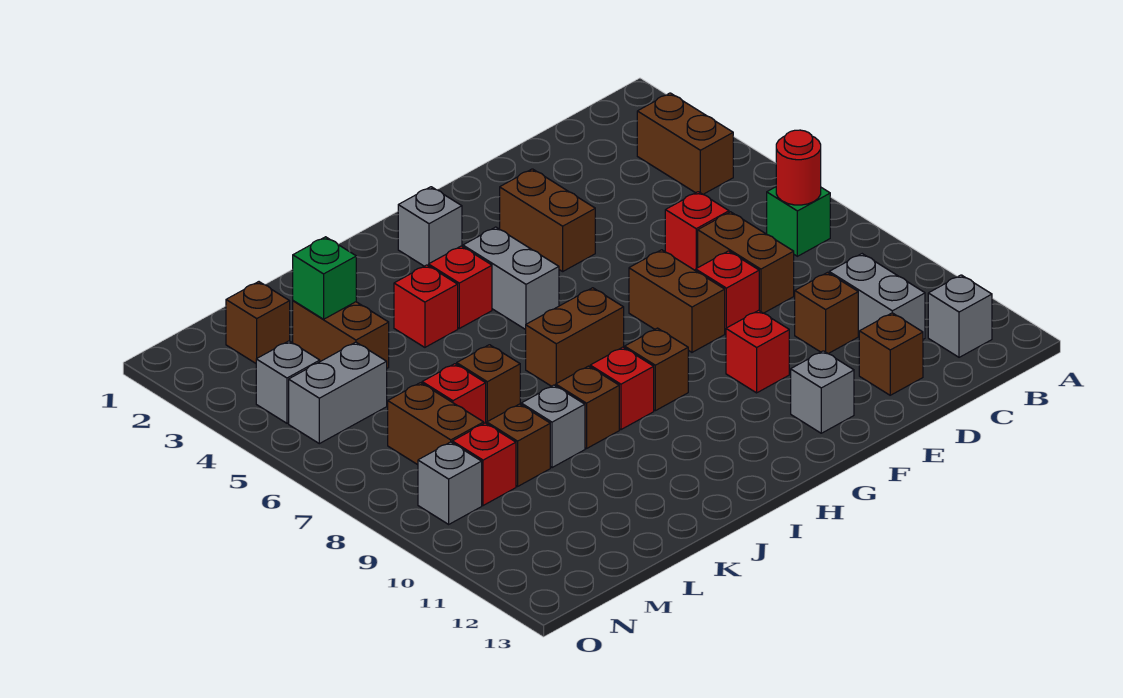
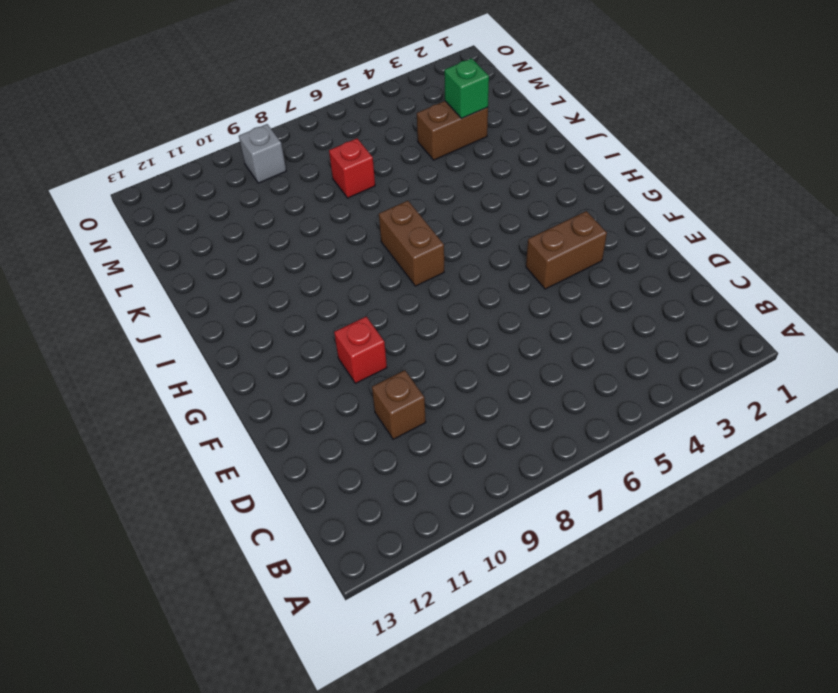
none -> brown 1x2 brick [637,93,733,194]
none -> green 1x1 brick [767,187,830,256]
none -> grey 1x1 brick [928,275,992,357]
none -> grey 1x2 brick [829,254,925,339]

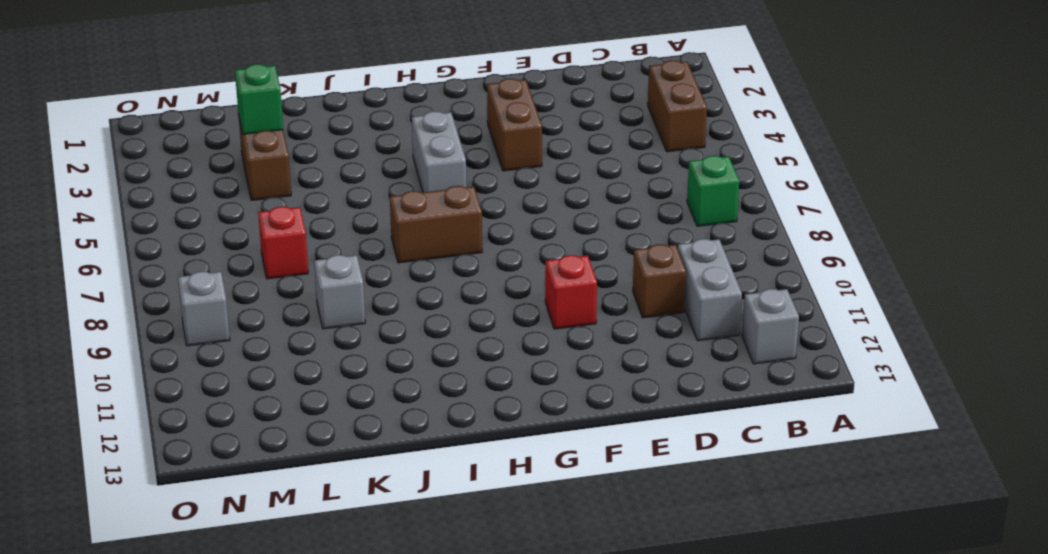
none -> red 1x1 brick [665,192,729,271]
none -> brown 1x2 brick [698,212,794,313]
none -> brown 1x1 brick [859,313,923,395]
none -> red 1x1 brick [696,251,759,333]

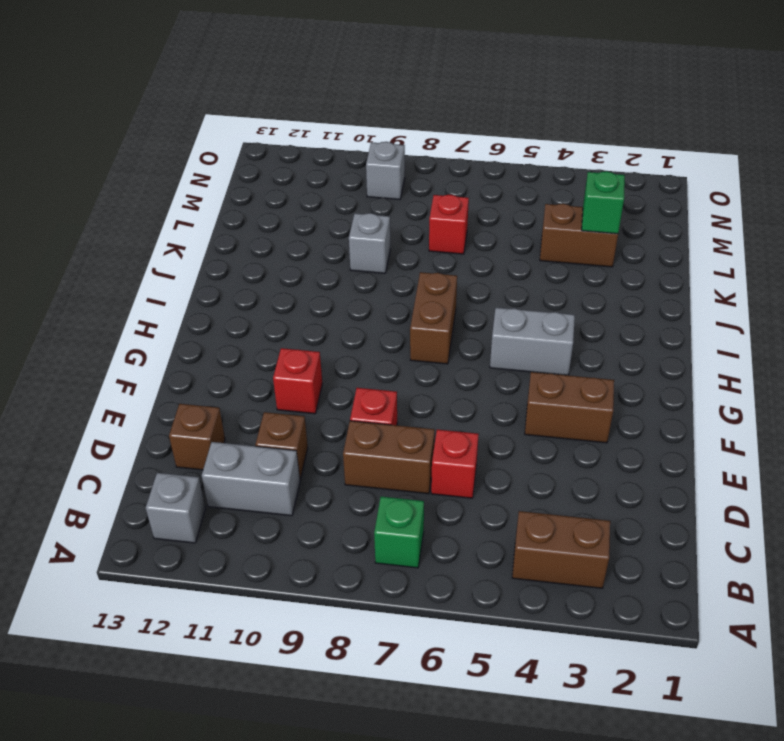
none -> brown 1x2 brick [629,250,725,352]
none -> grey 1x1 brick [791,351,854,433]
none -> grey 1x1 brick [398,187,462,266]
none -> brown 1x1 brick [625,328,688,411]

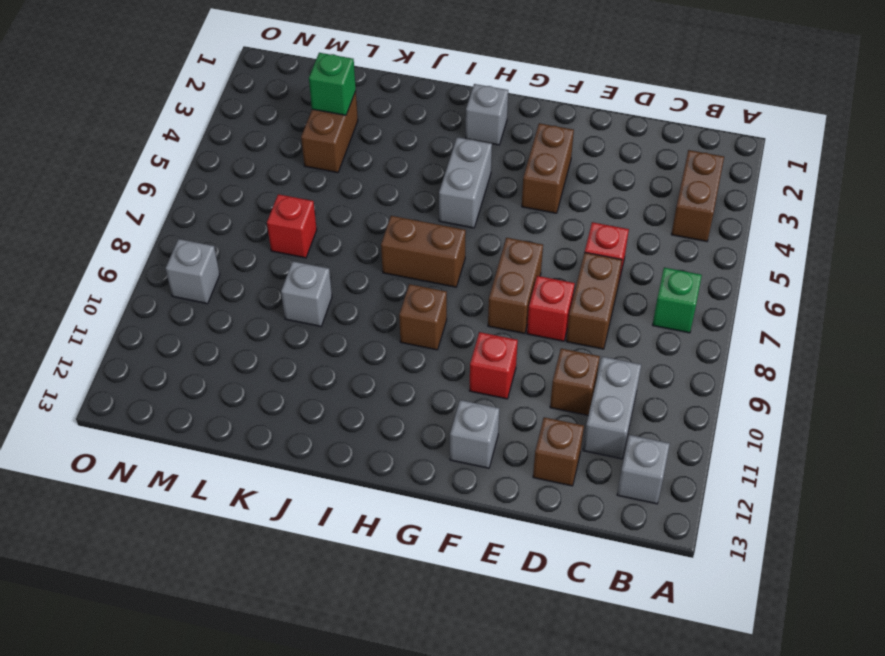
none -> red 1x1 brick [429,246,492,328]
none -> red 1x1 brick [590,347,654,430]
none -> red 1x1 brick [394,265,458,347]
none -> brown 1x1 brick [556,366,619,449]

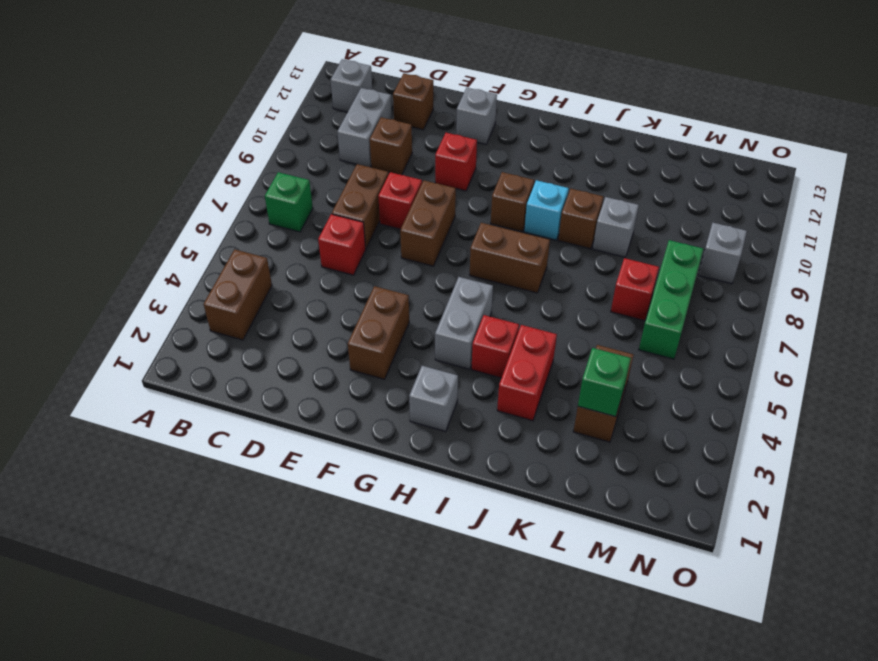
cyan 1x1 brick [524,180,569,240] -> red 1x1 brick [590,347,654,430]
red 1x2 brick [497,325,557,421] -> red 1x1 brick [394,265,458,347]
green 1x3 brick [639,240,703,359] -> brown 1x2 brick [388,383,484,465]
none -> brown 1x1 brick [457,345,520,424]
none -> brown 1x1 brick [487,404,550,486]
none -> brown 1x1 brick [226,282,290,363]
none -> grey 1x2 brick [289,342,387,444]

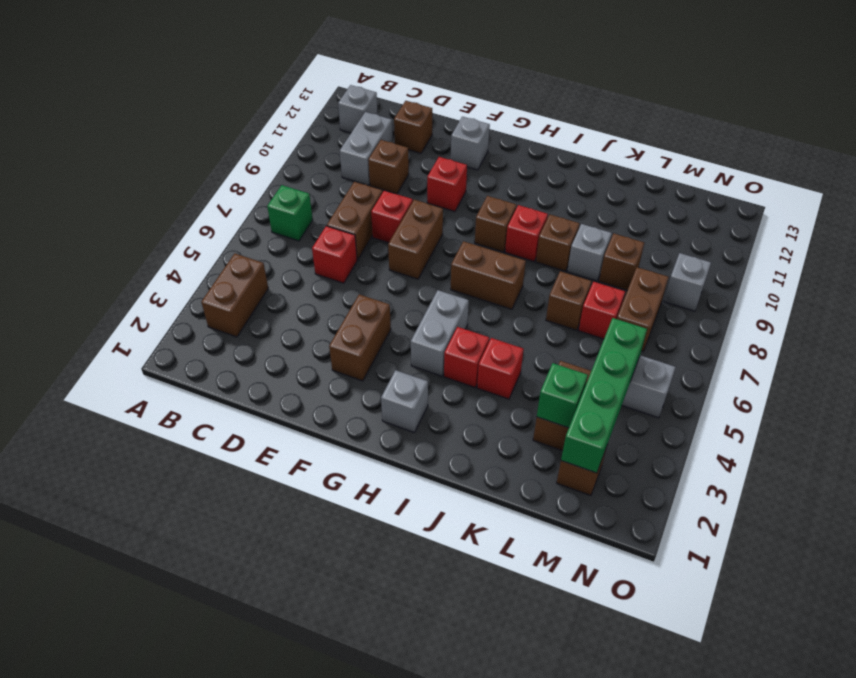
green 1x4 brick [561,318,647,473] -> none
none -> red 1x1 brick [452,423,516,506]
none -> grey 1x1 brick [256,341,320,423]
none -> red 1x1 round brick [776,130,821,205]

